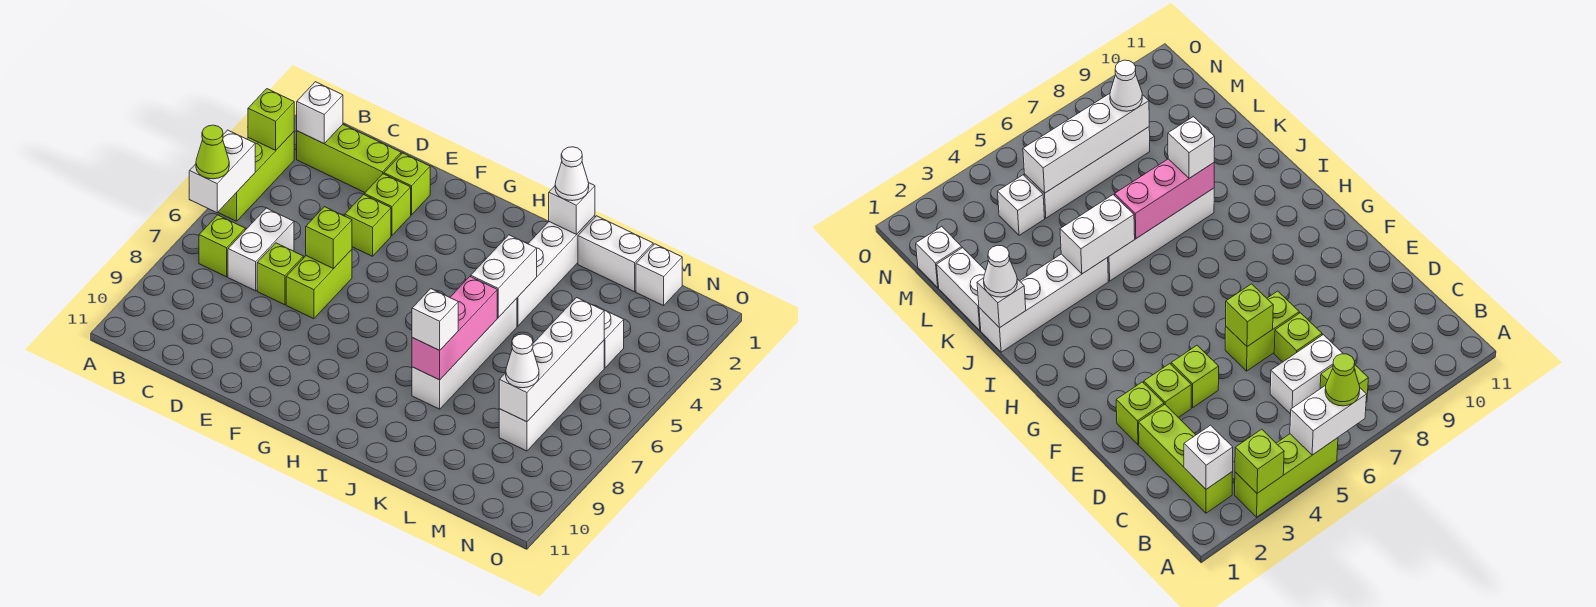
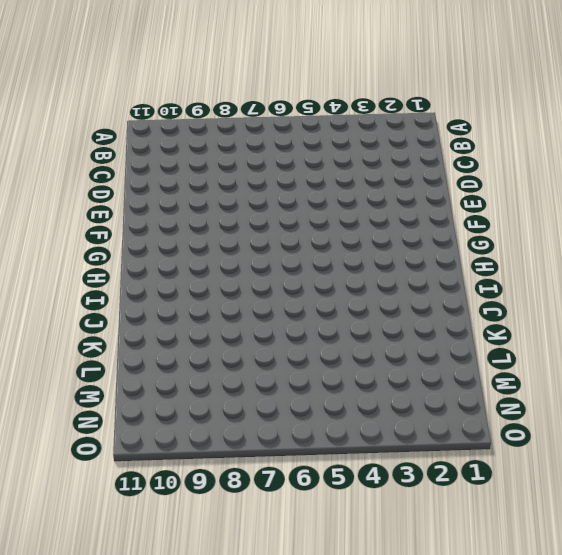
none -> lime 1x3 brick [218,132,294,221]
none -> lime 1x3 brick [297,124,401,192]
none -> lime 1x1 brick [199,215,245,277]

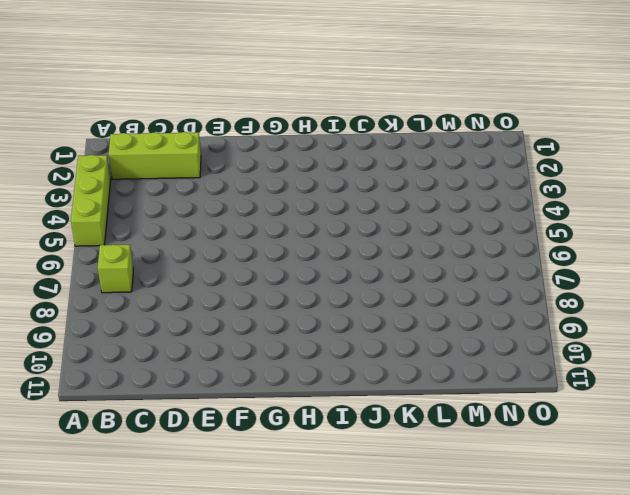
none -> white 1x2 brick [228,208,294,291]
none -> lime 1x1 brick [257,243,303,305]
none -> lime 1x1 brick [384,153,430,215]

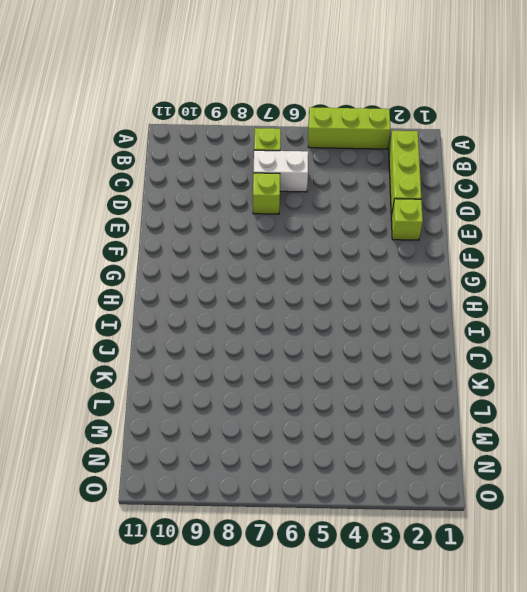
none -> lime 1x1 brick [364,174,411,236]
none -> lime 1x1 brick [345,195,391,256]
none -> lime 1x2 brick [286,250,352,319]

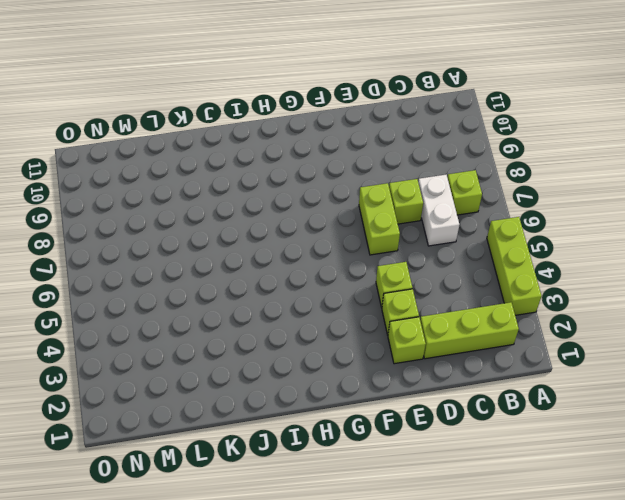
none -> white 1x4 brick [517,215,595,326]
none -> white 1x4 brick [412,298,517,409]
none -> white 1x2 brick [578,216,653,292]

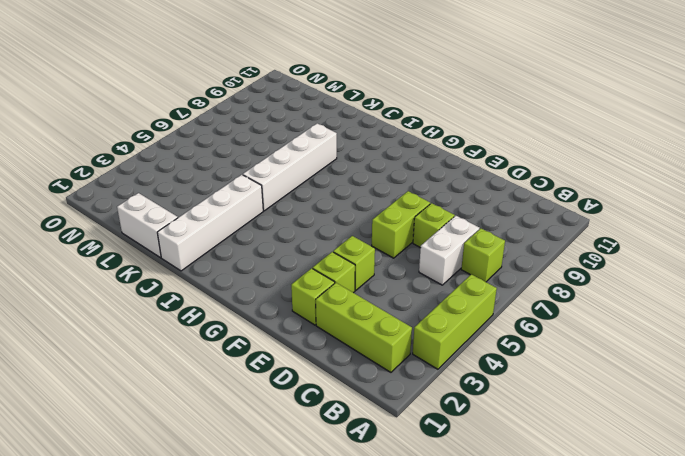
none -> white 1x1 brick [636,244,682,306]
none -> white 1x1 brick [596,306,624,368]
none -> white 1x4 brick [499,341,604,451]

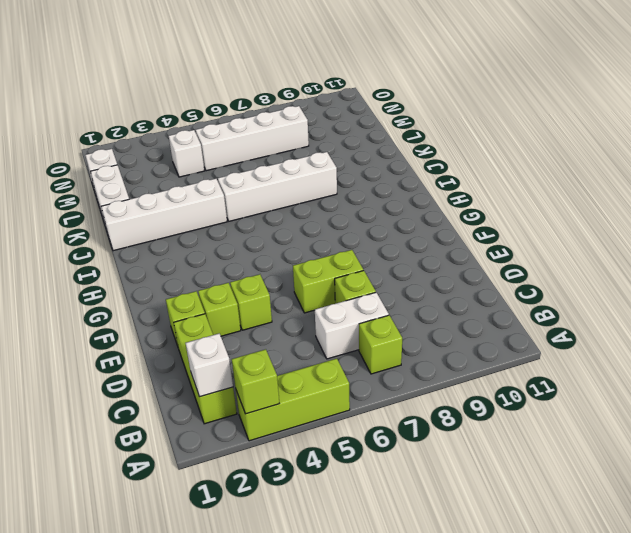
none -> white 1x2 brick [189,130,255,213]
none -> lime 1x1 brick [306,207,352,269]
none -> white 1x1 brick [549,183,595,234]

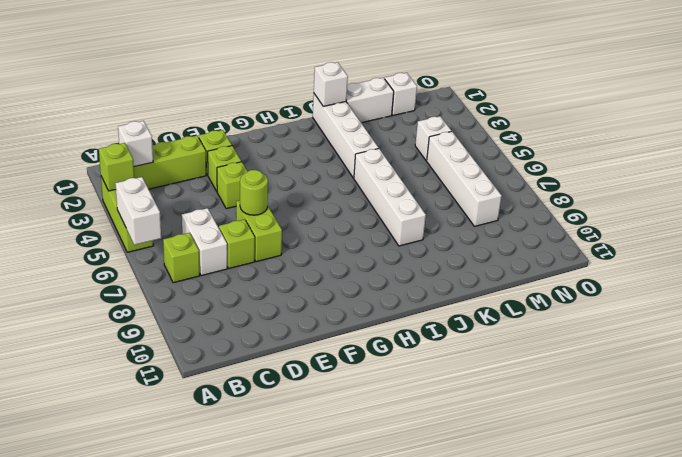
lime 1x1 round brick [240,170,268,215] -> lime 1x1 brick [306,207,352,269]
none -> white 1x2 brick [471,235,537,318]
none -> pink 1x3 brick [412,276,497,380]
none -> white 1x4 brick [499,298,604,422]

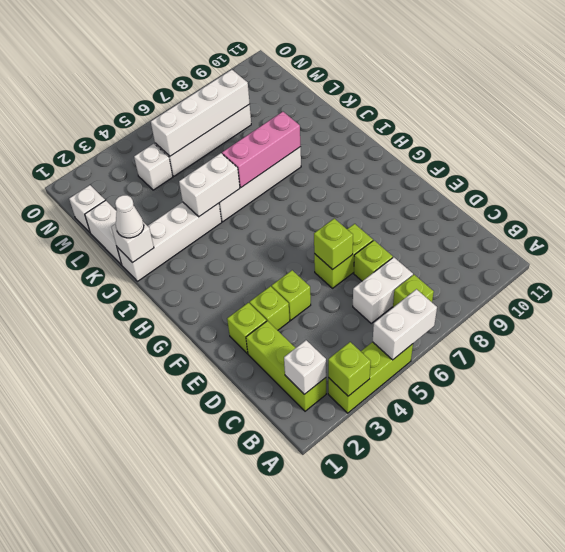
none -> lime 1x1 cone [196,125,229,179]
none -> white 1x1 brick [412,289,458,350]
none -> white 1x1 cone [506,334,539,388]

